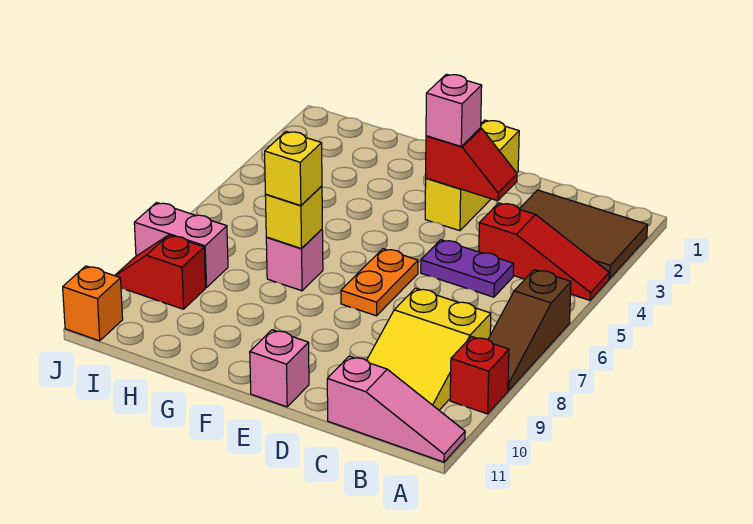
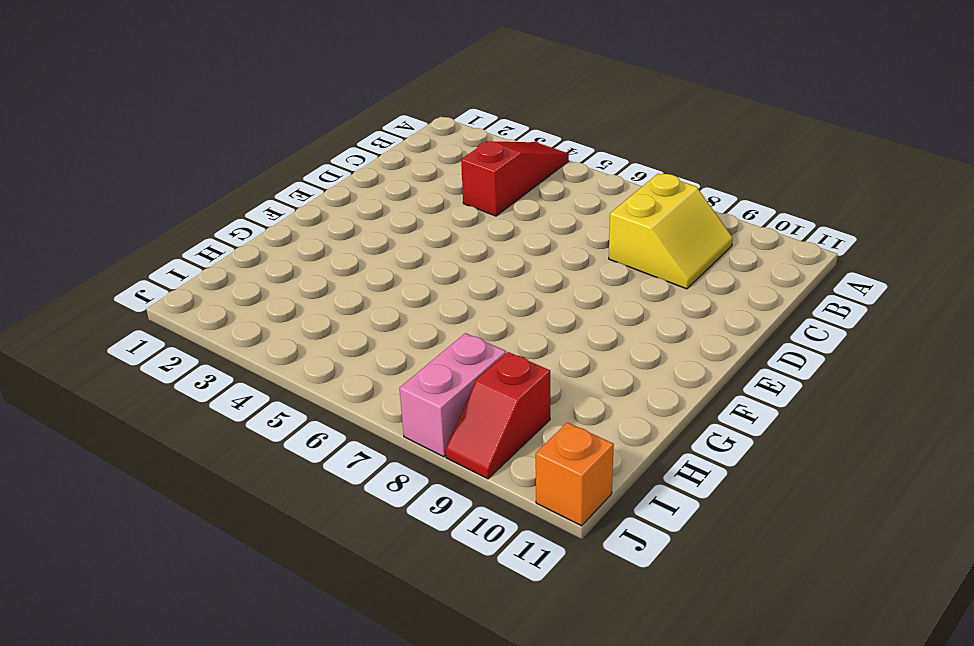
yellow 2x2 slope [609,174,733,289] -> yellow 2x3 slope [367,288,491,410]
none -> brown 2x3 tile [519,190,647,279]
none -> brown 1x3 slope [488,270,571,390]
none -> red 1x1 brick [450,337,509,414]

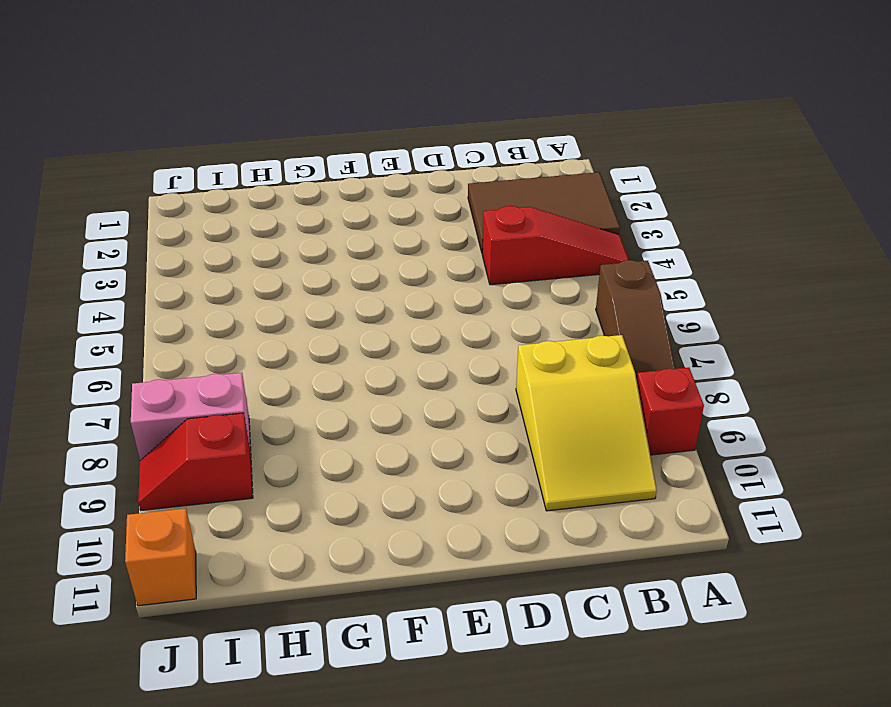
none -> pink 1x3 slope [327,356,465,462]
none -> purple 1x2 plate [421,240,514,297]
none -> yellow 1x3 brick [425,120,519,231]

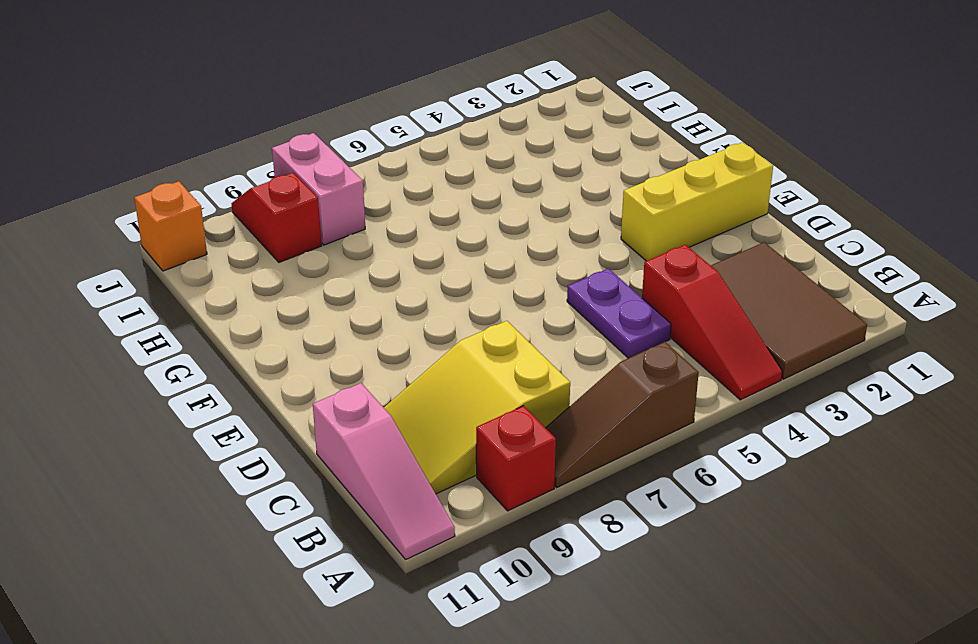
none -> orange 1x2 plate [341,249,418,316]
none -> pink 1x1 brick [250,330,309,407]
none -> pink 1x1 brick [266,229,323,291]

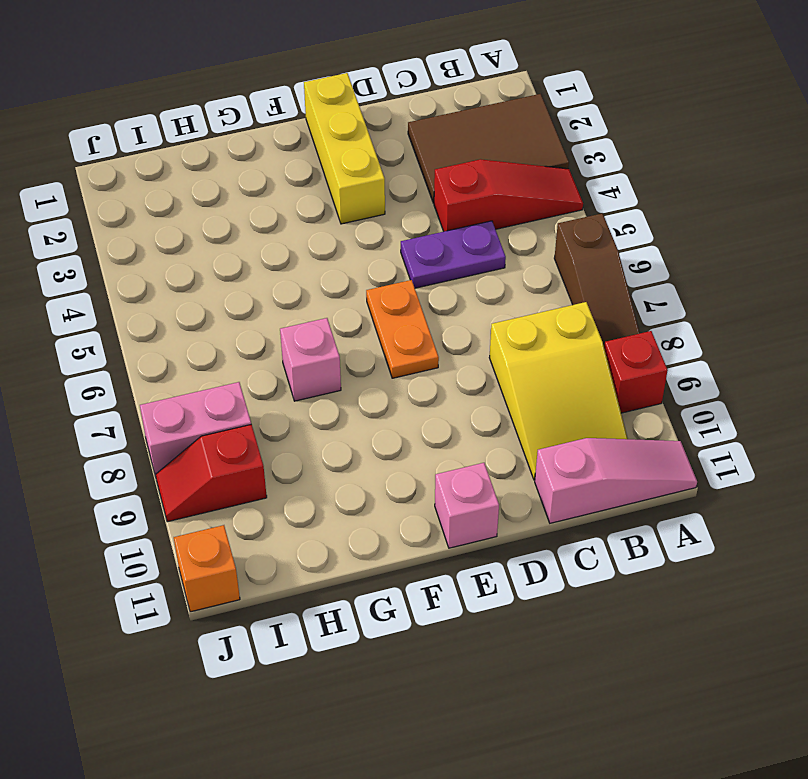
none -> red 1x2 slope [426,128,517,201]
none -> yellow 1x1 brick [265,186,322,249]
none -> pink 1x1 brick [426,74,482,146]

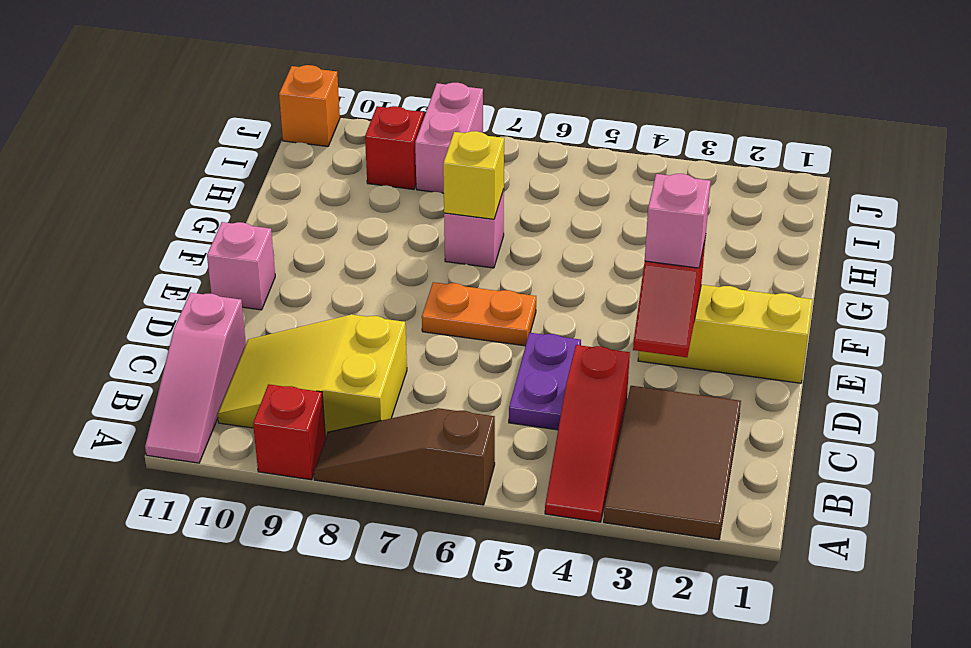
none -> yellow 1x1 brick [265,131,322,206]

